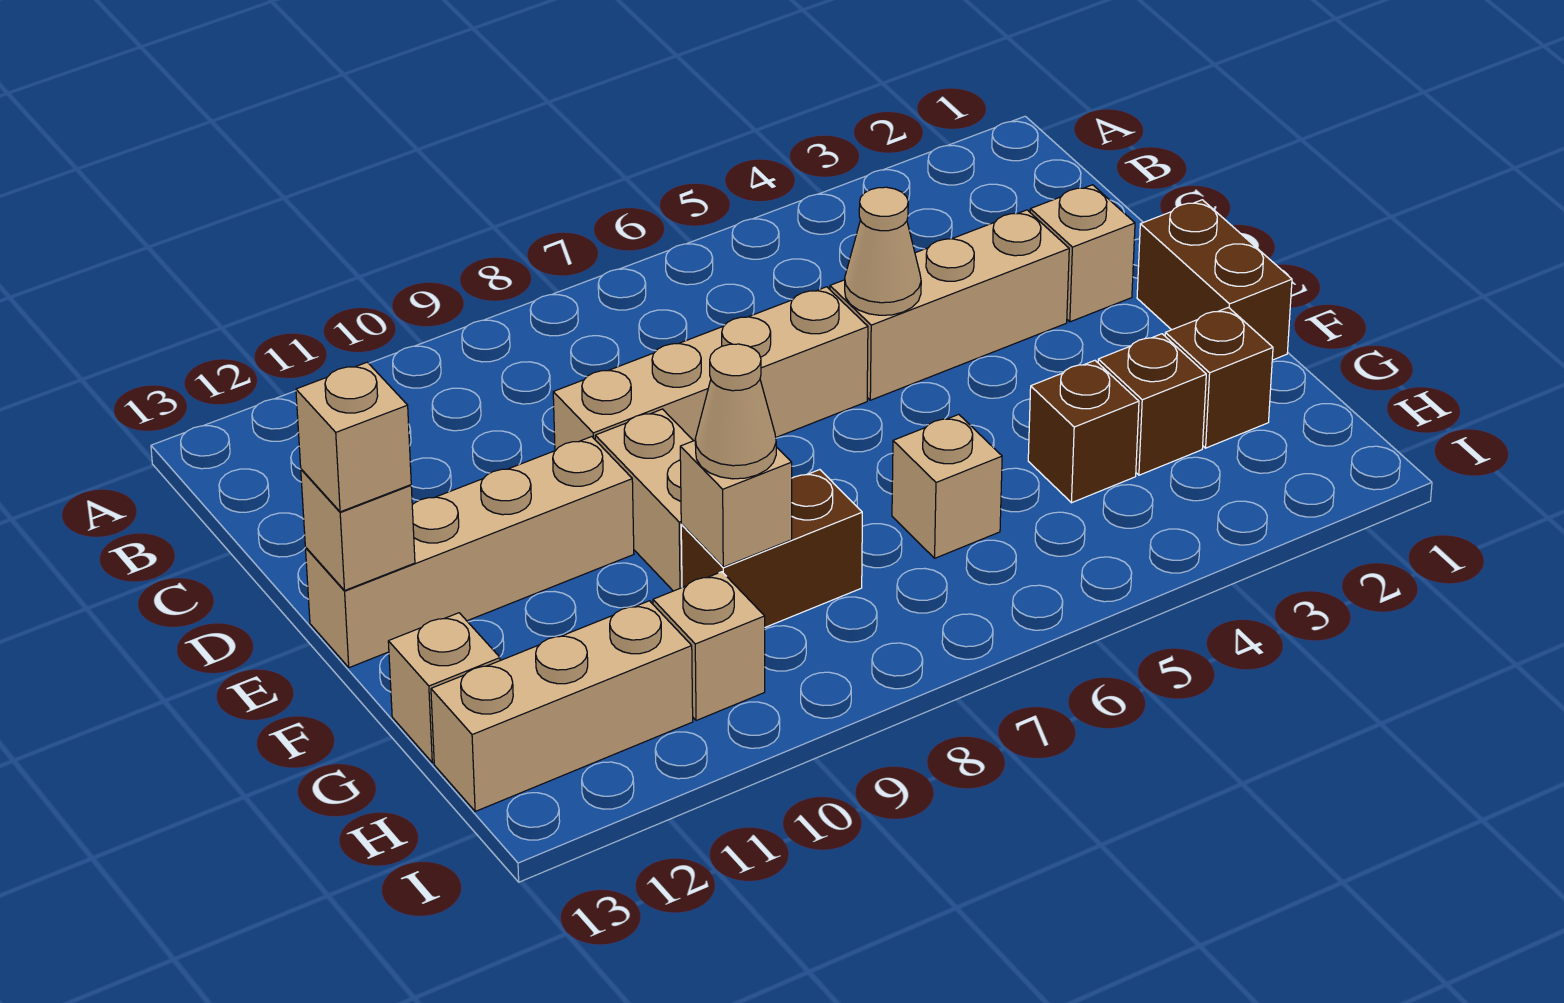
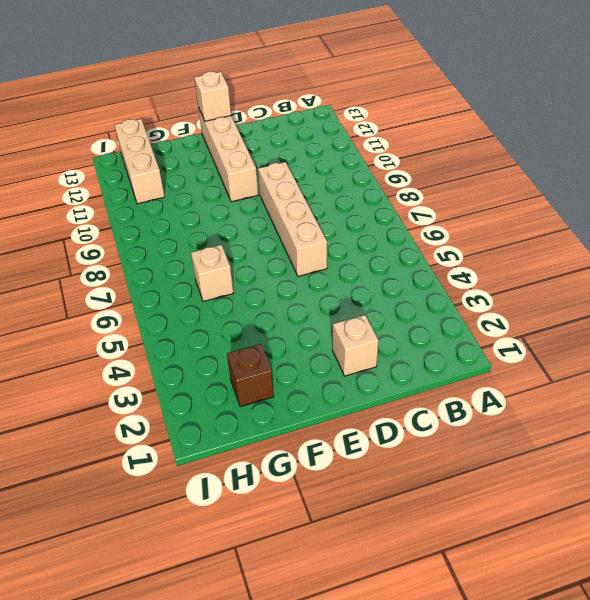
none -> tan 1x3 brick [830,210,1069,400]
none -> brown 1x2 brick [1137,200,1292,360]
none -> tan 1x2 brick [595,409,693,591]

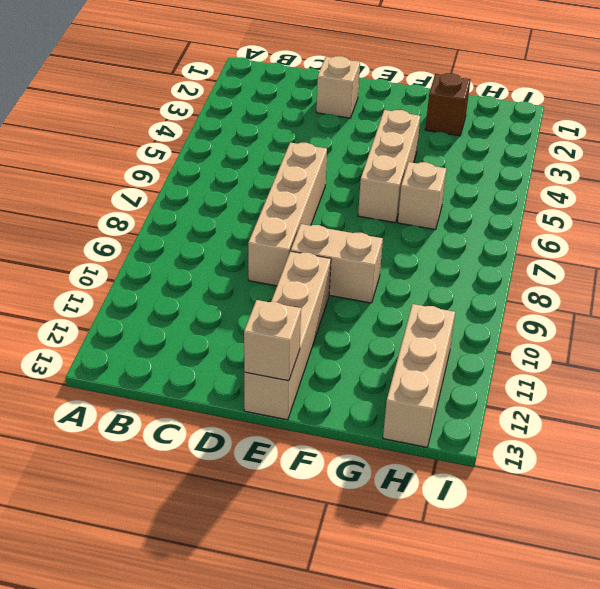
tan 1x3 brick [358,110,420,223] -> tan 1x3 brick moved to [830,210,1069,400]
none -> brown 1x2 brick [1137,200,1292,360]
none -> brown 1x1 brick [1098,334,1206,475]
none -> brown 1x1 brick [1028,360,1139,503]

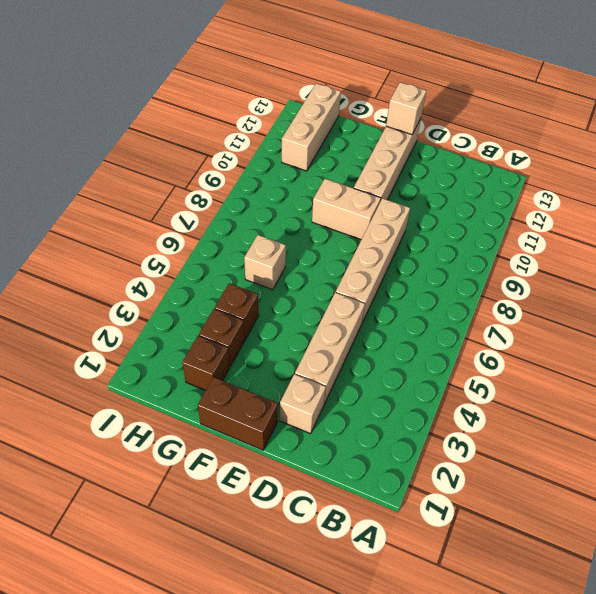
none -> brown 1x2 brick [681,470,862,627]
none -> tan 1x1 brick [388,613,500,763]
none -> tan 1x1 brick [653,572,765,721]

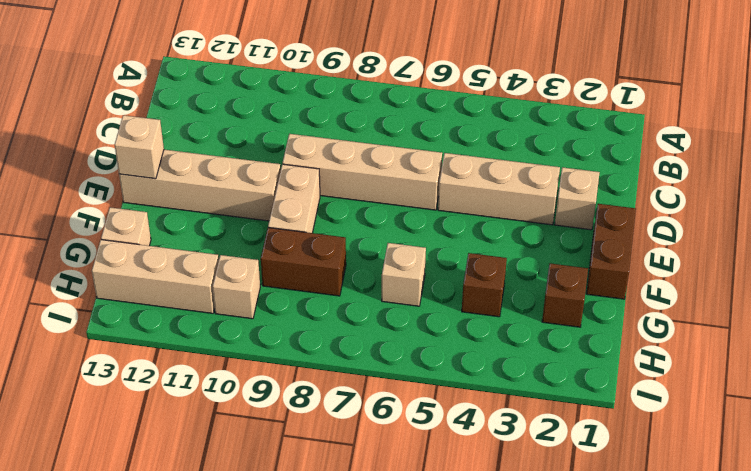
none -> brown 1x1 brick [1098,334,1206,475]
none -> tan 1x1 cone [845,187,921,315]
none -> tan 1x1 brick [680,441,792,567]

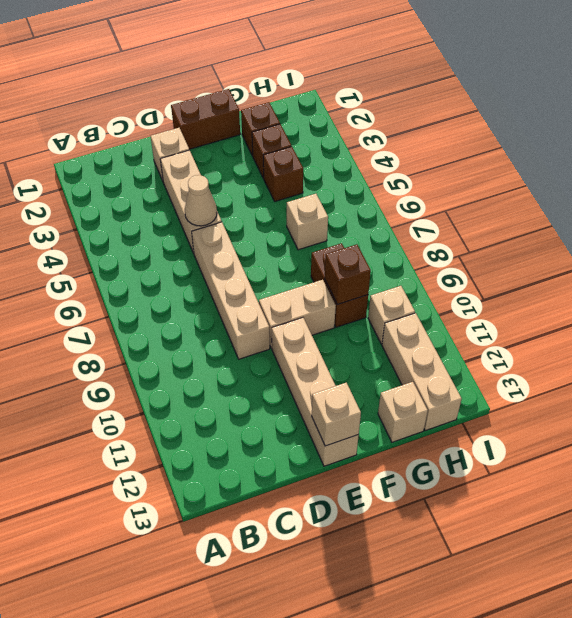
brown 1x1 brick [325,244,371,304] -> tan 1x1 brick [680,441,792,567]
none -> tan 1x1 brick [296,362,411,512]
none -> tan 1x1 cone [695,344,776,479]

